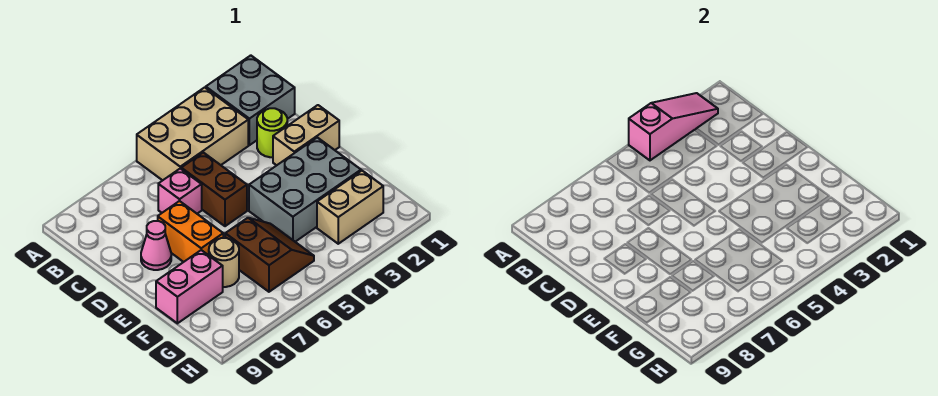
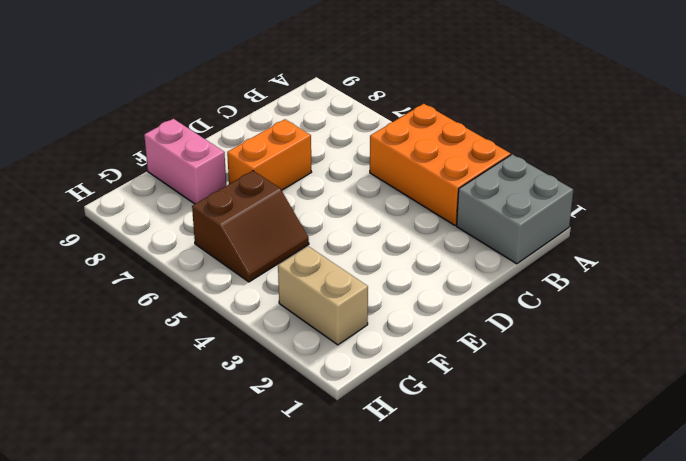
orange 2x3 brick [370,104,511,226] -> tan 2x3 brick [137,87,248,180]
none -> lime 1x1 round brick [257,108,287,157]
none -> brown 1x2 brick [181,152,247,226]
none -> pink 1x1 brick [158,169,202,214]

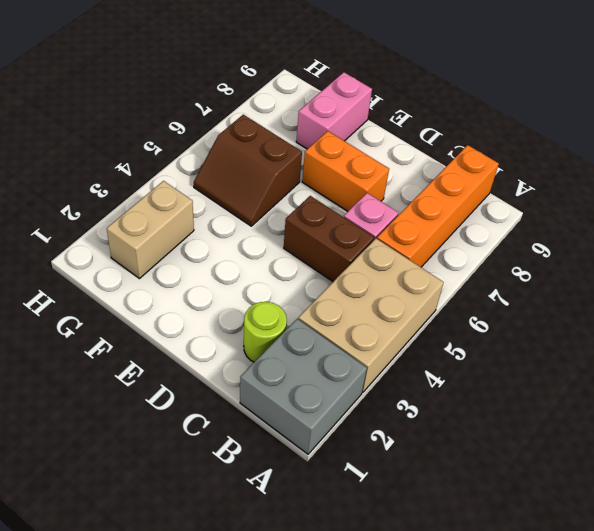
orange 1x4 brick [377,145,499,267] -> none
none -> tan 1x2 brick [273,105,339,165]
none -> pink 1x1 cone [141,221,171,270]
none -> grey 2x3 brick [249,137,361,242]

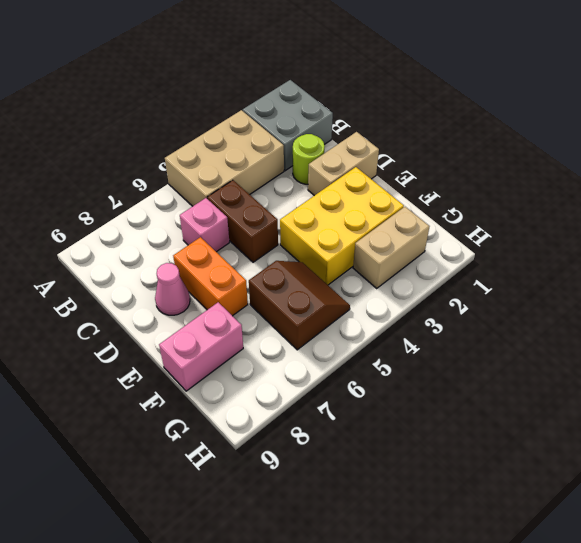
yellow 2x3 brick [280,167,404,285] -> grey 2x3 brick [249,137,361,242]
none -> tan 1x1 round brick [209,238,239,287]
none -> pink 1x3 slope [629,93,718,160]

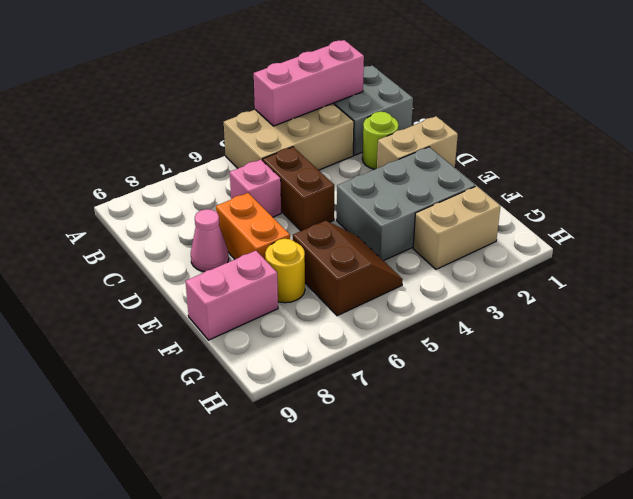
pink 1x3 brick [254,40,364,126] -> pink 1x3 slope [629,93,718,160]
yellow 1x1 round brick [265,239,305,303] -> tan 1x1 round brick [209,238,239,287]

